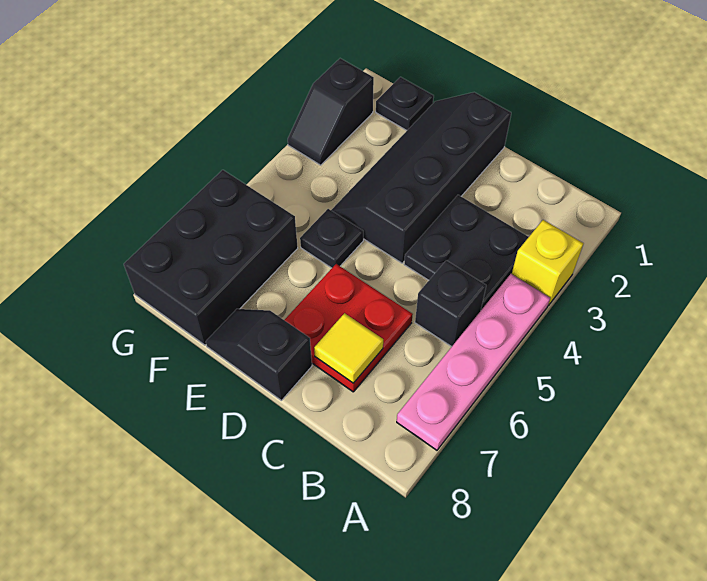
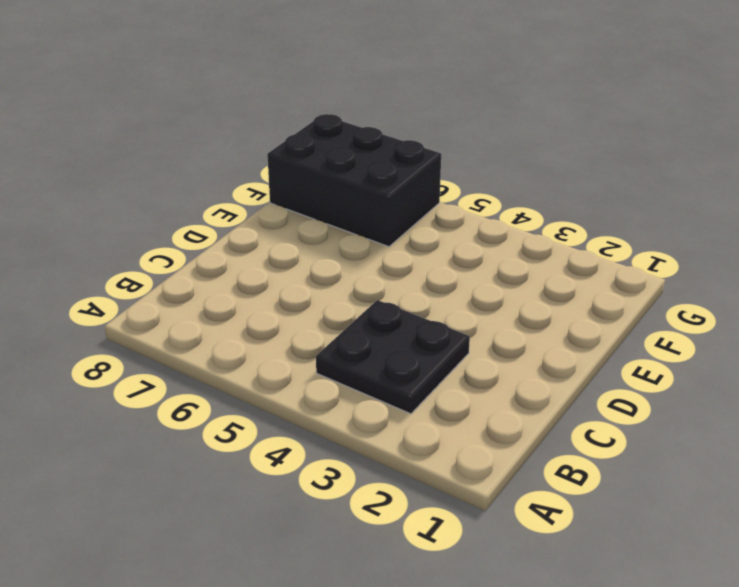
none -> yellow 1x1 brick [512,220,584,306]
none -> pink 1x4 plate [397,274,550,450]
none -> black 1x1 brick [415,260,486,347]

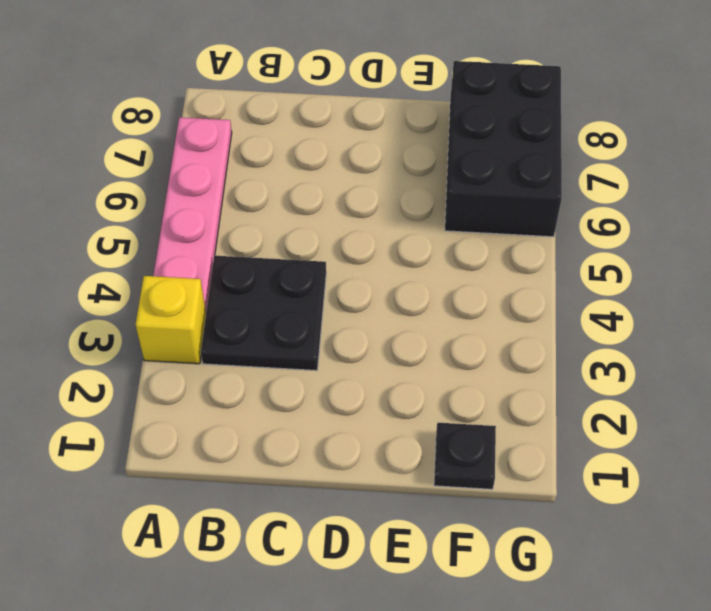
none -> black 1x1 brick [415,260,486,347]
none -> red 2x2 plate [285,264,413,392]
none -> black 2x4 slope [331,92,511,263]

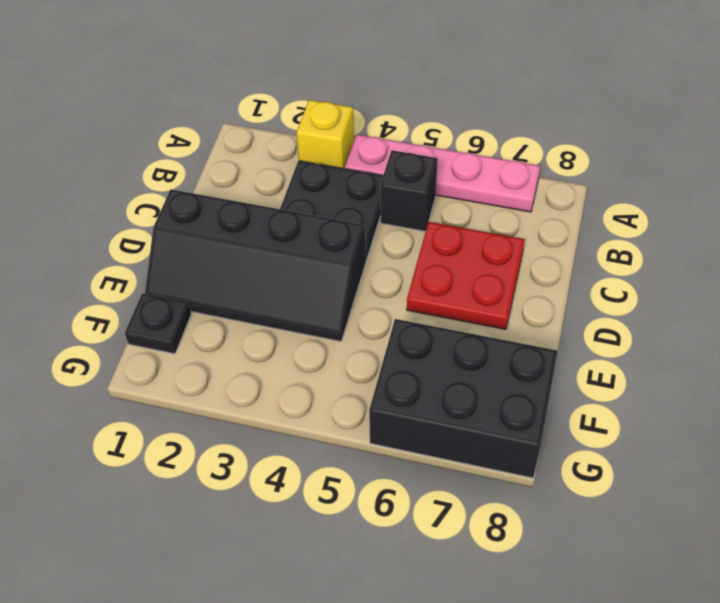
none -> black 1x2 slope [206,309,312,400]
none -> black 1x1 plate [300,209,363,268]
none -> black 1x2 slope [288,58,374,165]

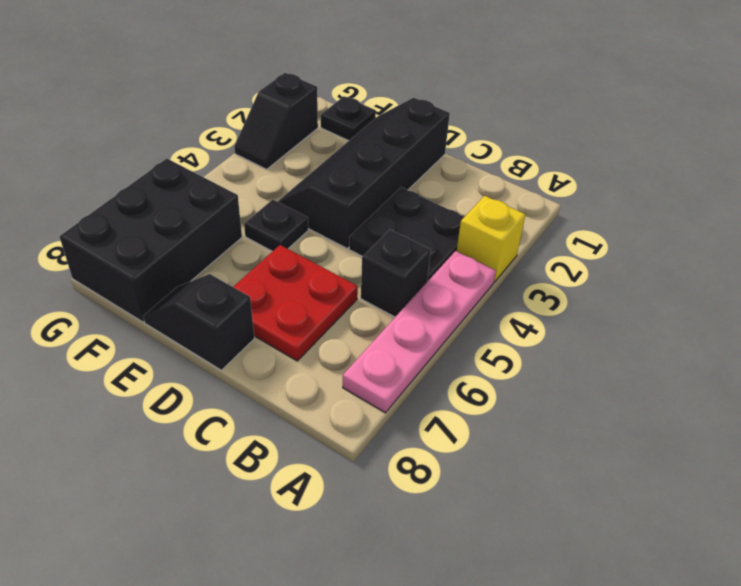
none -> yellow 1x1 tile [314,313,383,383]

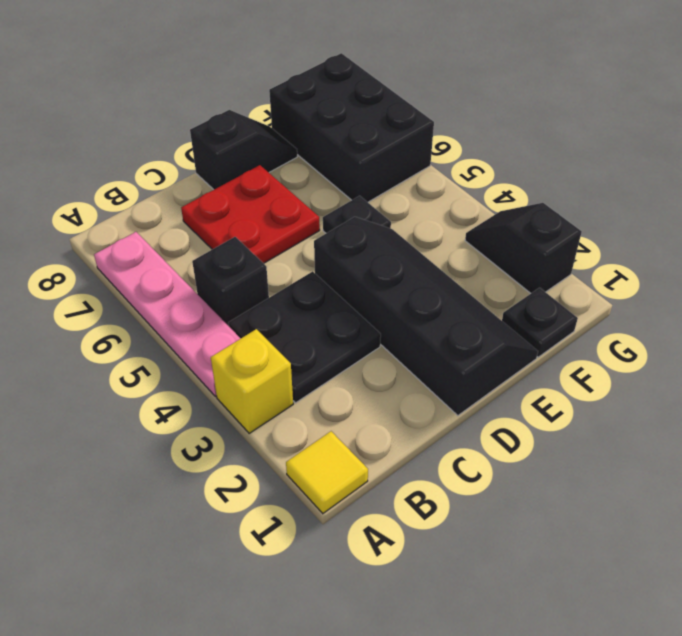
yellow 1x1 tile [286,431,368,513] -> yellow 1x1 tile moved to [314,313,383,383]

